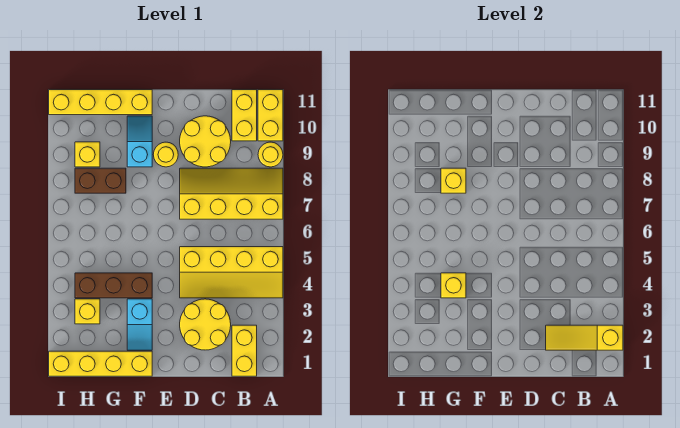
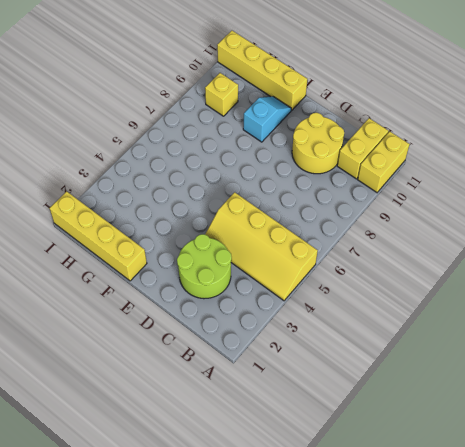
lime 2x2 round brick [177,234,232,299] -> yellow 2x2 round brick [180,299,231,350]
none -> yellow 2x4 slope [180,168,283,219]
none -> yellow 1x1 round brick [258,142,283,167]
none -> yellow 1x2 brick [232,325,257,376]

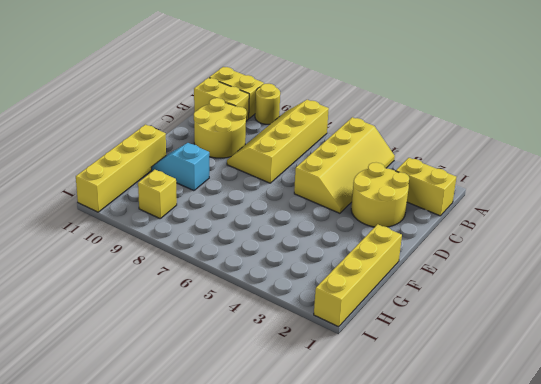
none -> yellow 1x1 round brick [153,142,178,167]
none -> cyan 1x2 slope [127,299,152,350]
none -> brown 1x3 brick [75,273,152,298]

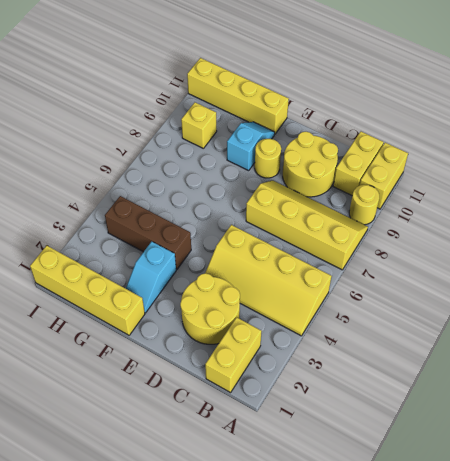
none -> brown 1x2 brick [75,168,126,193]
none -> yellow 1x1 brick [75,299,100,324]
none -> yellow 1x3 slope [546,325,623,350]

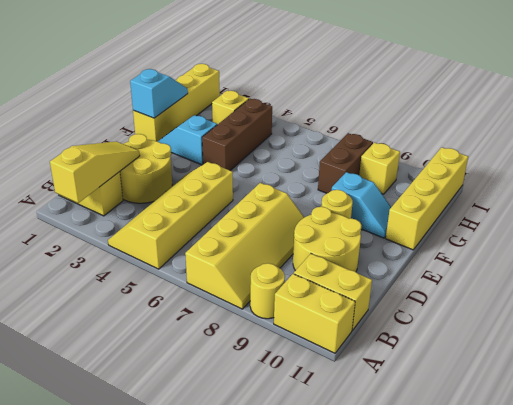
cyan 1x2 slope [130,69,188,118] -> none
none -> yellow 1x1 brick [441,273,466,298]
none -> yellow 1x1 brick [441,168,466,193]

